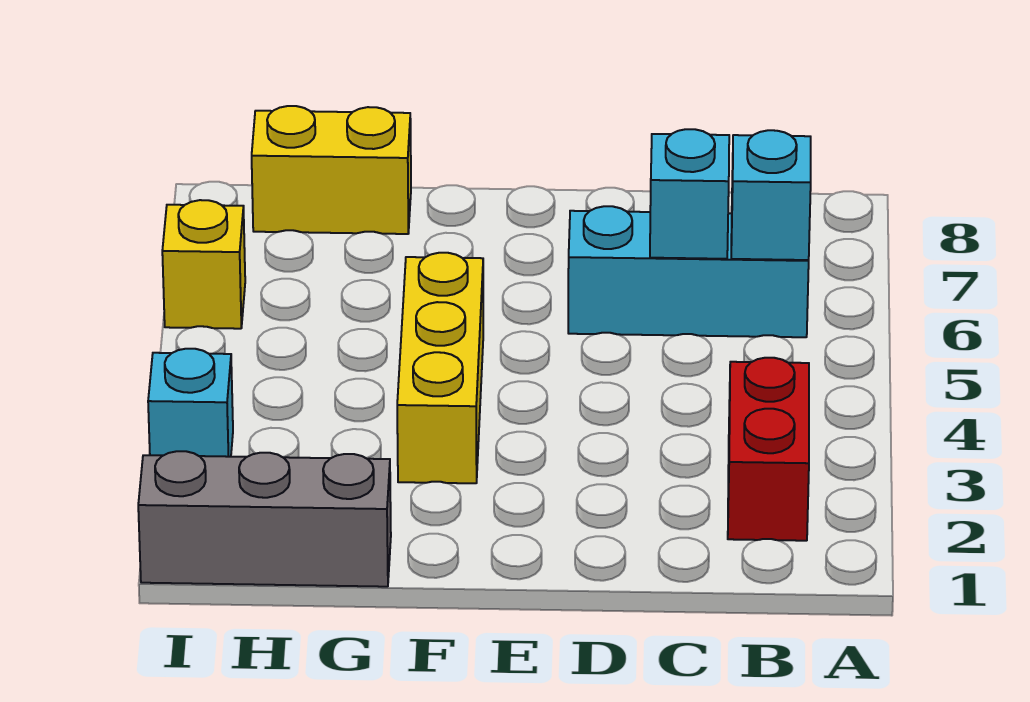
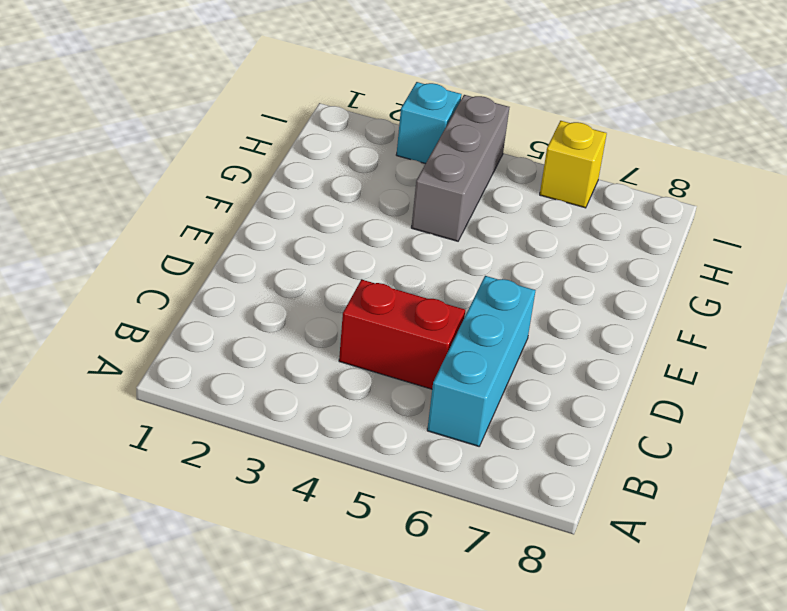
red 1x2 brick [339,280,465,389] -> red 1x2 brick moved to [728,358,809,541]
grey 1x3 brick [411,95,509,241] -> grey 1x3 brick moved to [138,451,391,587]
none -> yellow 1x3 brick [397,253,483,483]
none -> yellow 1x2 brick [252,106,411,234]

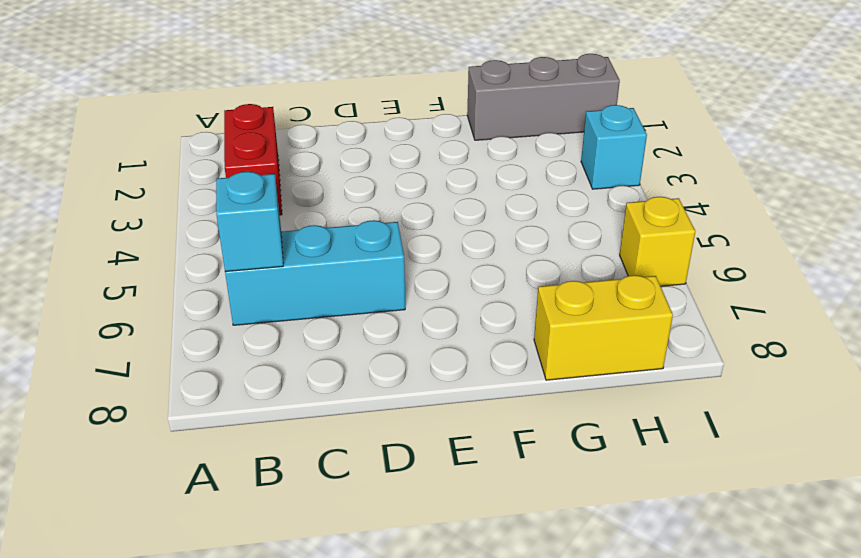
none -> yellow 1x3 brick [397,253,483,483]
none -> cyan 1x1 brick [650,129,729,259]

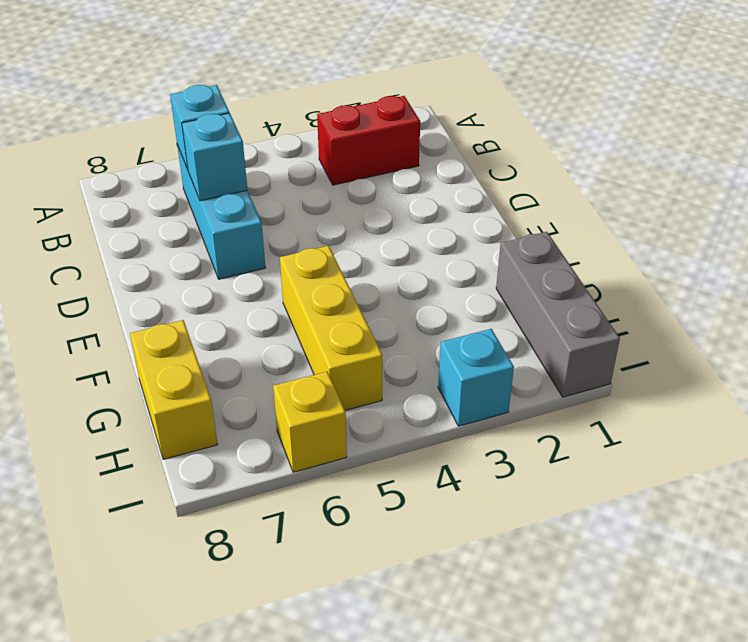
yellow 1x3 brick [280,246,382,410] -> yellow 1x3 brick turned to [397,253,483,483]

